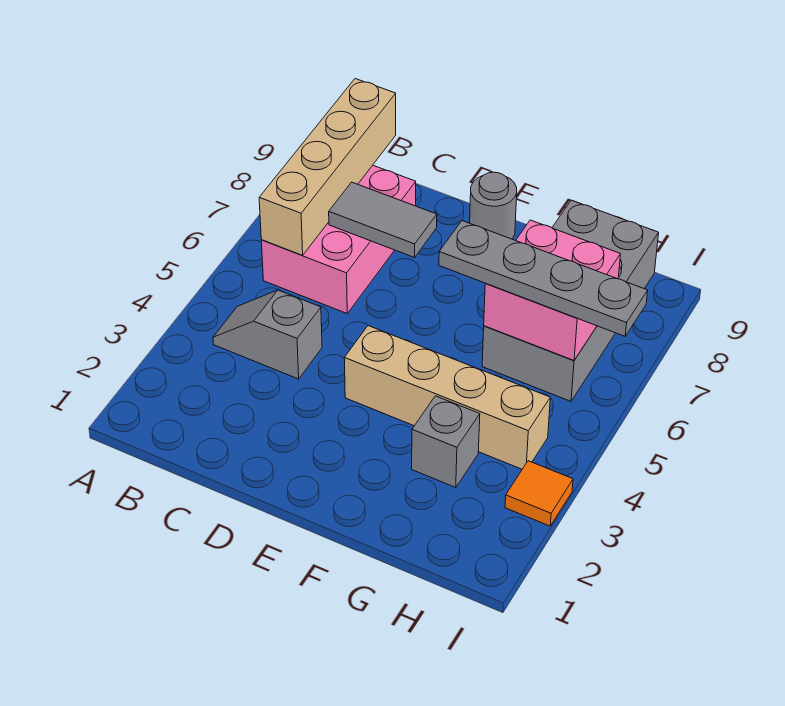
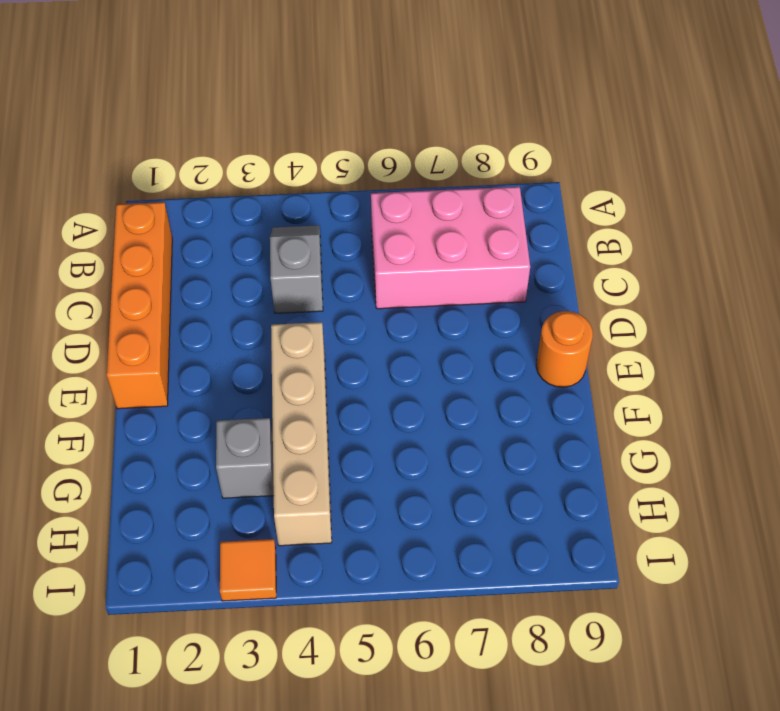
orange 1x4 brick [107,202,172,409] -> none
orange 1x1 round brick [536,311,593,387] -> grey 1x1 round brick [470,172,517,239]
none -> grey 2x4 brick [482,200,659,401]
none -> tan 1x4 brick [259,79,396,255]

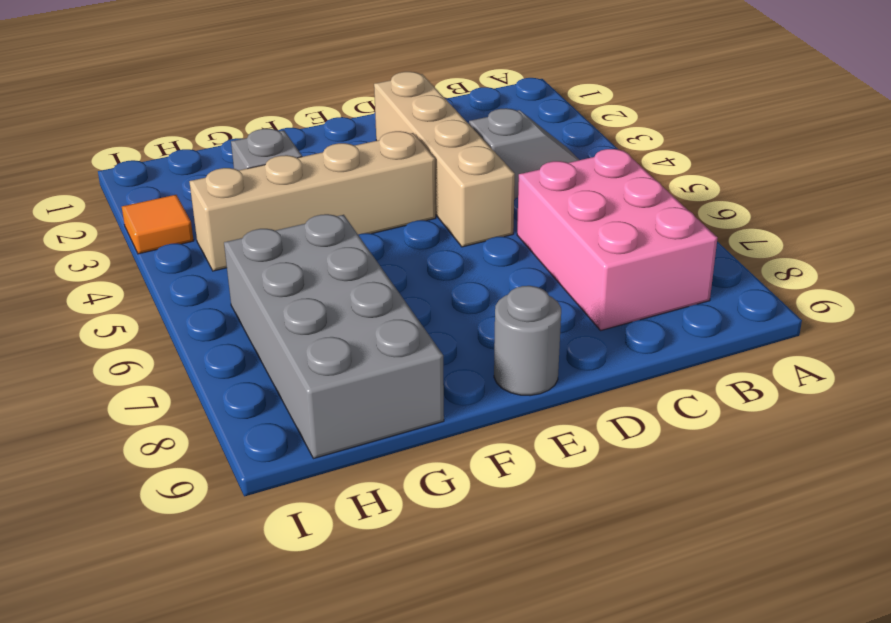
tan 1x4 brick [374,72,515,247] -> tan 1x4 brick moved to [259,79,396,255]
none -> grey 1x2 tile [329,182,437,257]
none -> pink 2x2 brick [484,220,621,360]

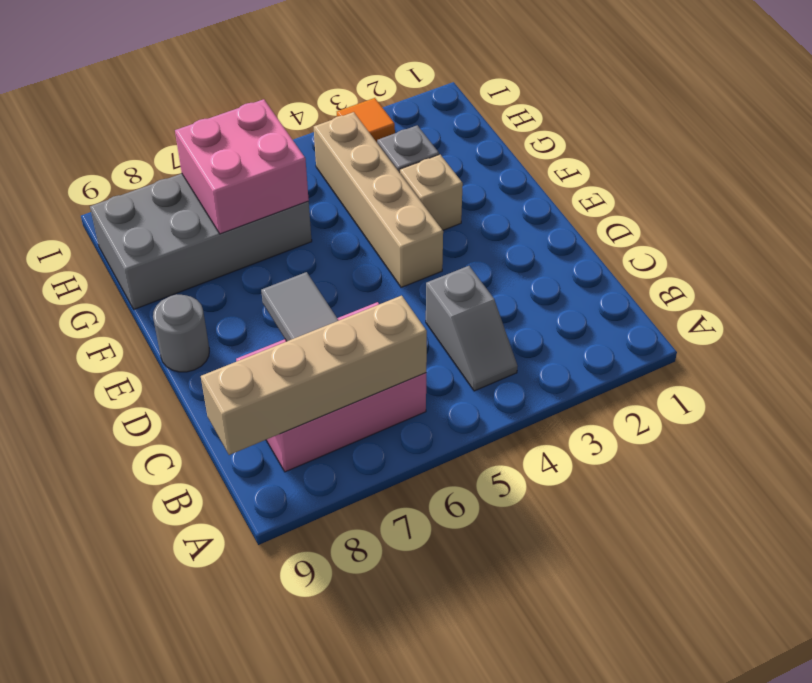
tan 1x1 brick [400,154,463,230] -> none
none -> grey 1x4 plate [439,221,648,336]

